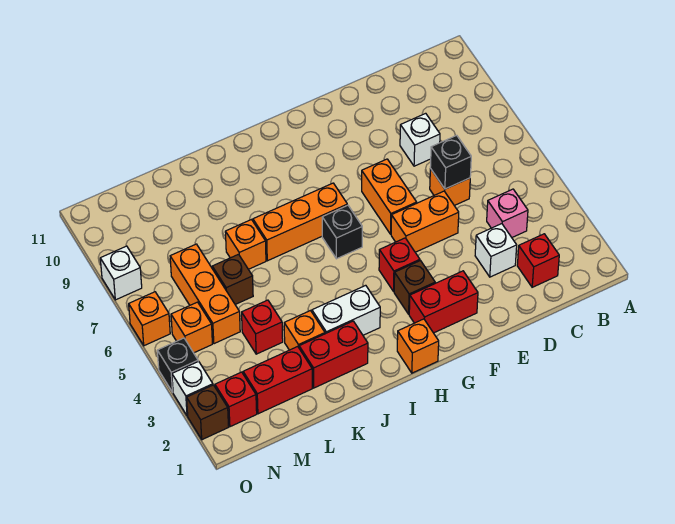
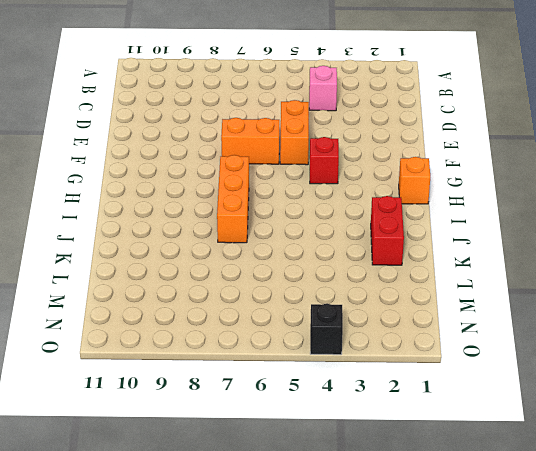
none -> red 1x1 brick [517,234,559,287]
none -> white 1x1 brick [475,224,517,277]
none -> orange 1x1 brick [430,169,470,206]

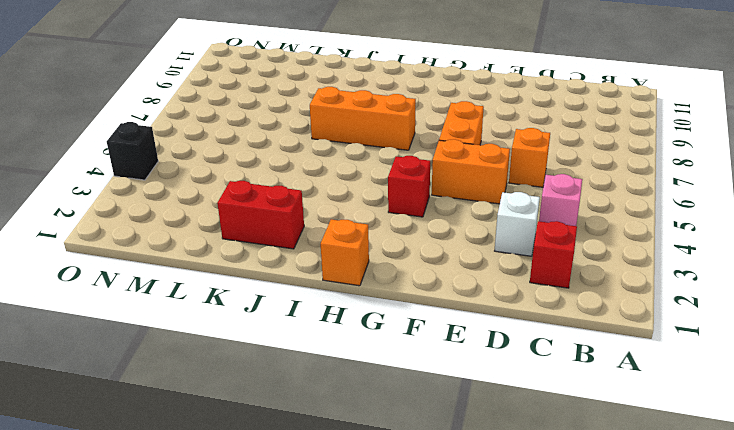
none -> white 1x1 brick [400,113,440,166]
none -> red 1x2 brick [409,271,478,333]
none -> brown 1x1 brick [394,261,435,314]

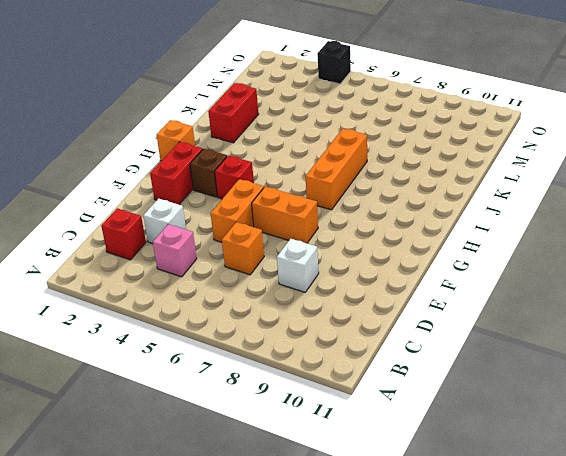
none -> black 1x1 brick [322,205,362,259]
none -> white 1x2 brick [312,285,380,335]
none -> orange 1x1 brick [284,311,325,350]

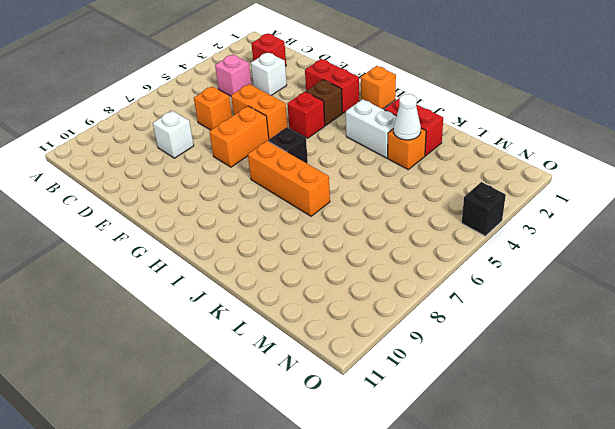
white 1x1 cone [394,94,421,140] -> none
none -> orange 1x1 brick [225,220,266,269]
none -> red 1x2 brick [243,347,312,414]
none -> red 1x1 brick [242,300,283,354]

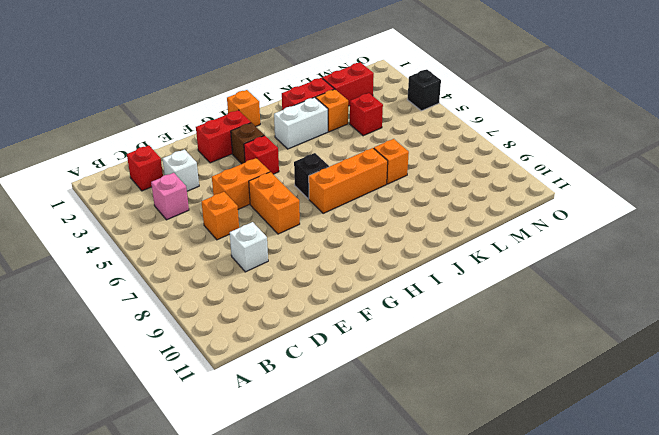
none -> brown 1x1 brick [212,254,253,304]
none -> orange 1x3 brick [170,244,240,344]
none -> red 1x1 brick [215,372,257,427]

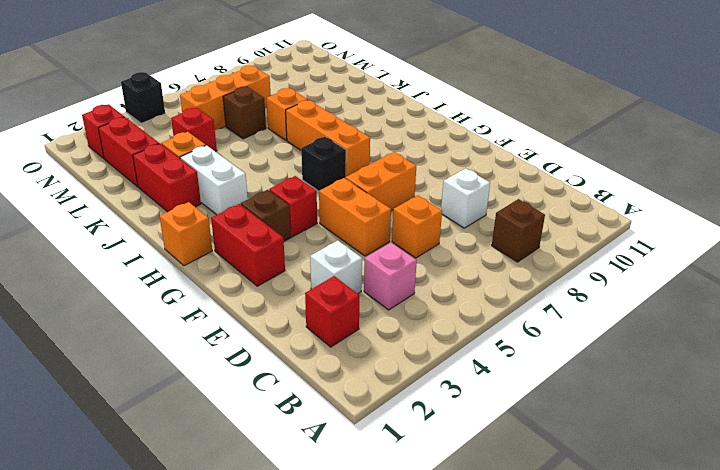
brown 1x1 brick [492,199,545,262] -> brown 1x1 brick moved to [187,385,229,440]
none -> orange 1x1 brick [171,302,212,353]
none -> white 1x1 brick [172,361,213,416]
none -> orange 1x1 brick [129,292,170,346]

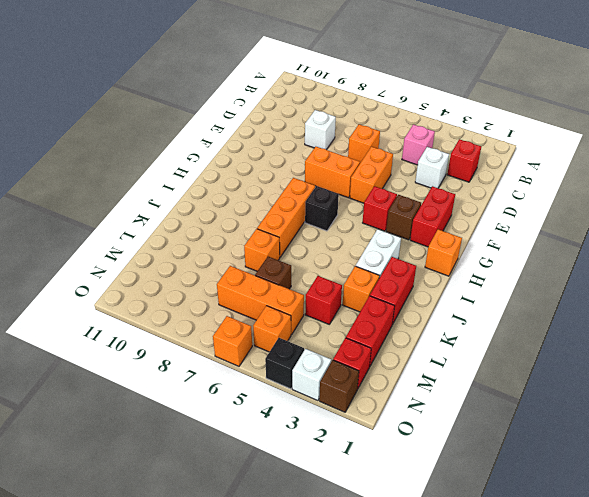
none -> white 1x1 brick [100,246,142,300]
none -> black 1x1 brick [430,135,471,189]

